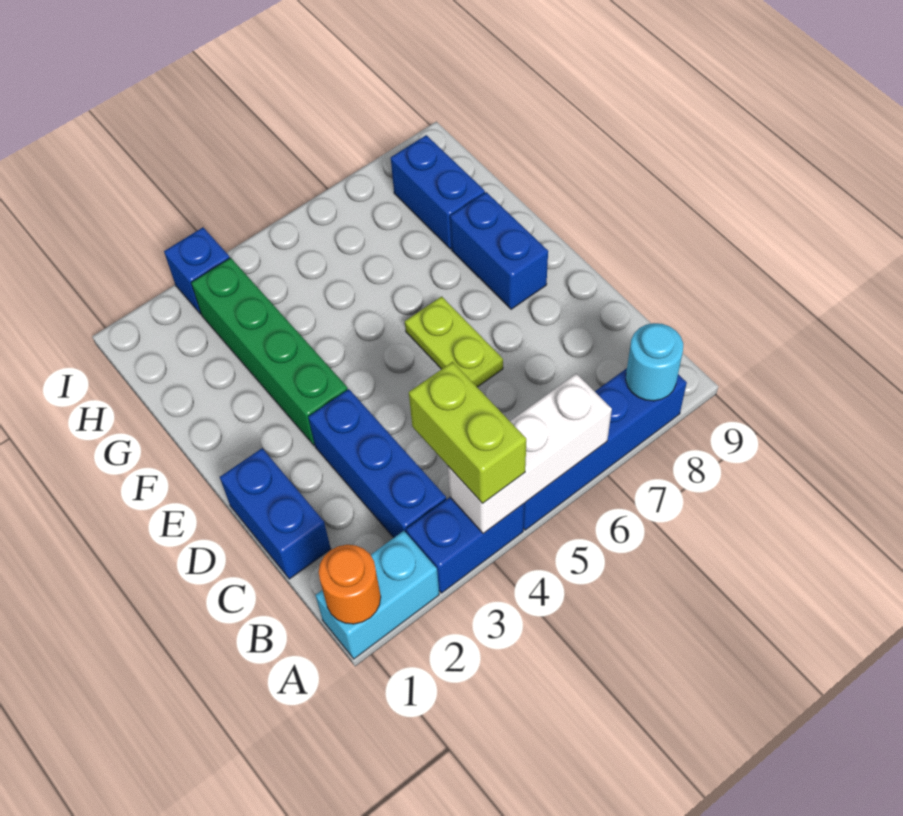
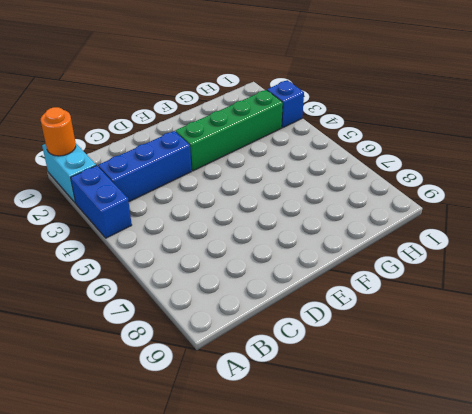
none -> blue 1x4 brick [523,368,687,530]
none -> blue 1x2 brick [220,448,331,579]
none -> lime 1x2 plate [405,296,503,387]

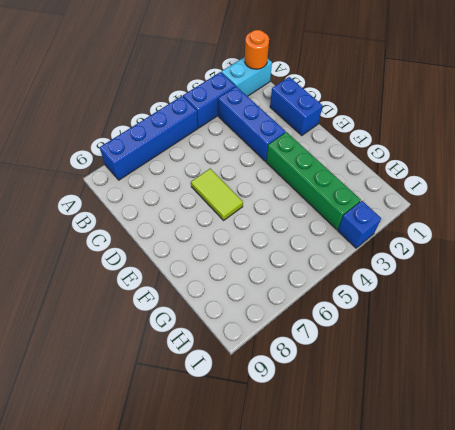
lime 1x2 tile [191,169,243,220] -> lime 1x2 plate [405,296,503,387]
none -> blue 1x2 brick [450,192,548,309]
none -> blue 1x2 brick [391,135,485,249]
none -> white 1x3 brick [448,374,612,534]

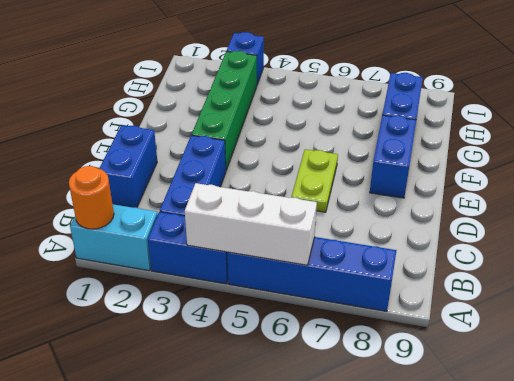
none -> cyan 1x1 round brick [626,323,683,401]
none -> lime 1x2 brick [409,362,526,504]

